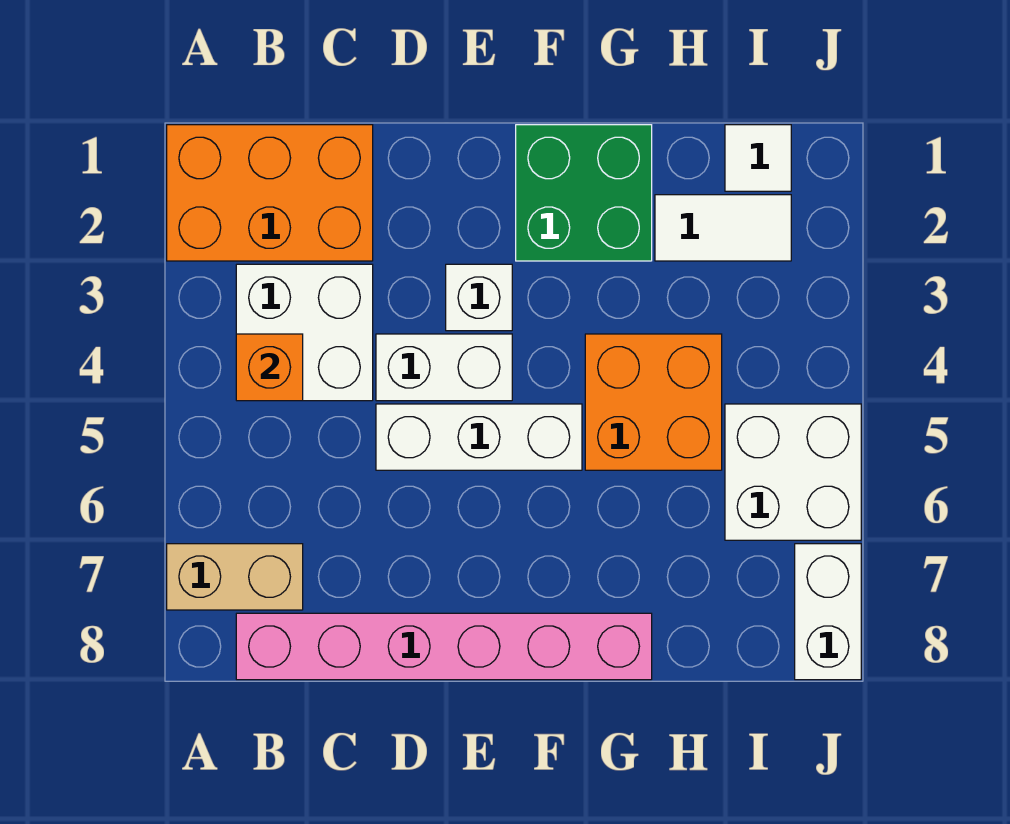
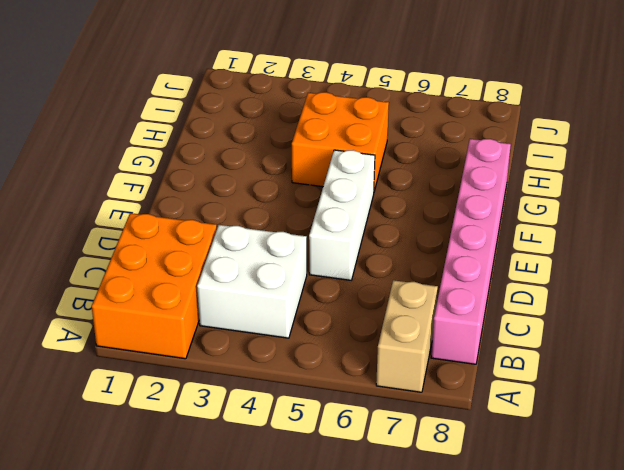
none -> white 1x2 brick [376,334,512,401]
none -> white 1x1 brick [446,264,512,331]
none -> green 2x2 brick [516,125,652,261]

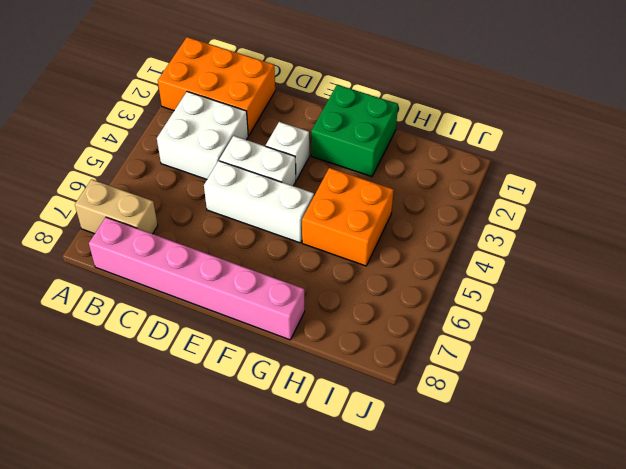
none -> white 1x2 tile [655,195,791,261]
none -> white 1x1 tile [725,125,791,191]
none -> white 2x2 brick [725,404,861,540]

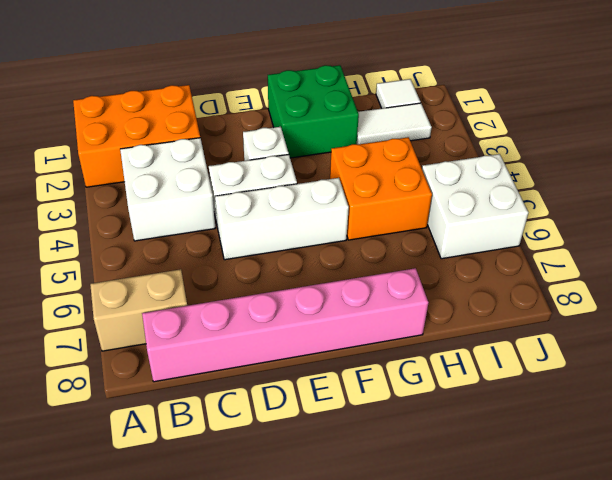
none -> white 1x2 brick [795,544,861,680]
none -> orange 1x1 brick [236,334,303,401]

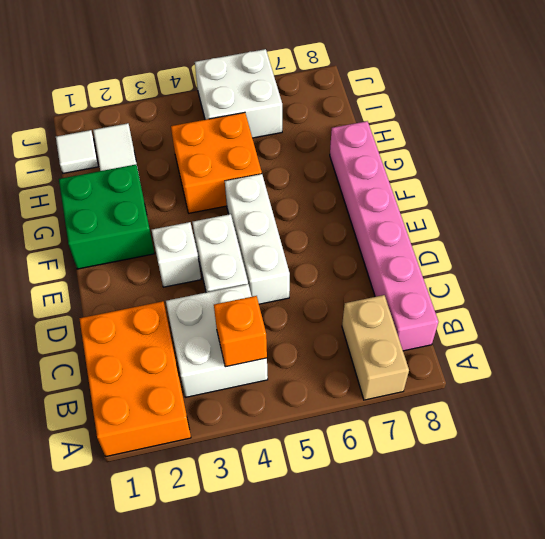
none -> white 1x2 brick [795,544,861,680]

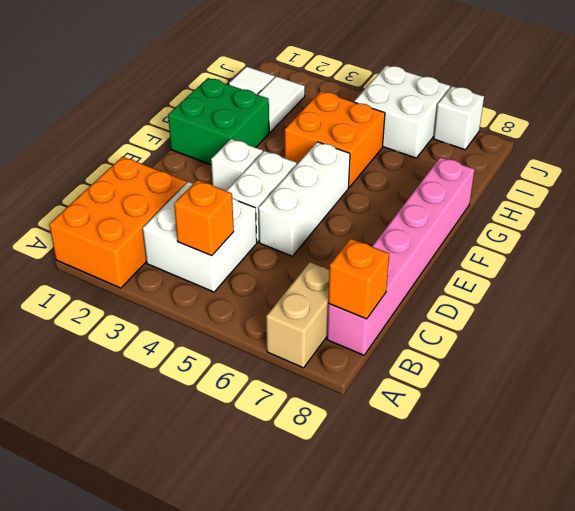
orange 1x1 brick [328,239,389,319] -> none
white 1x1 brick [434,86,484,150] -> white 1x2 brick [795,544,861,680]

